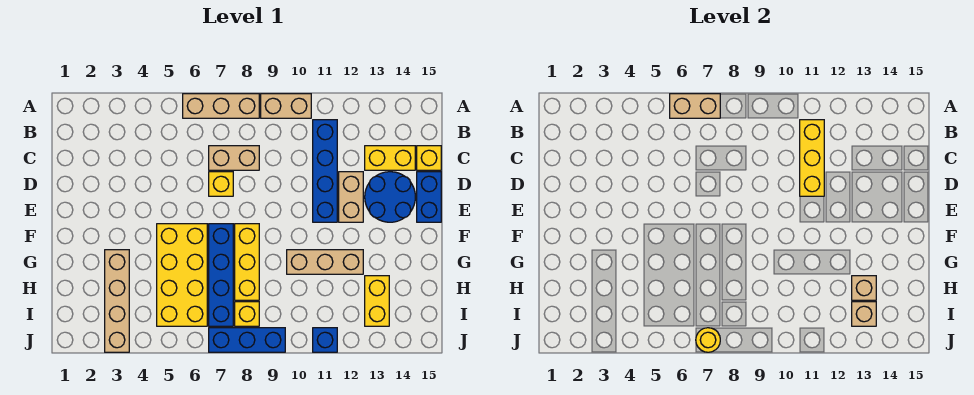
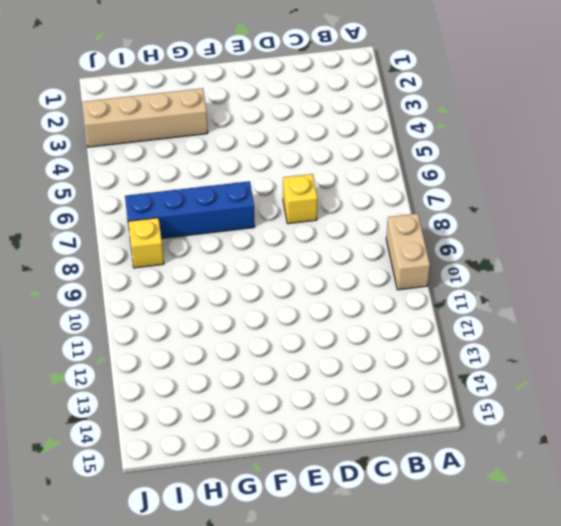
none -> tan 1x3 brick [183,94,259,118]
none -> blue 1x4 brick [313,120,337,222]
none -> tan 1x2 brick [209,146,259,170]

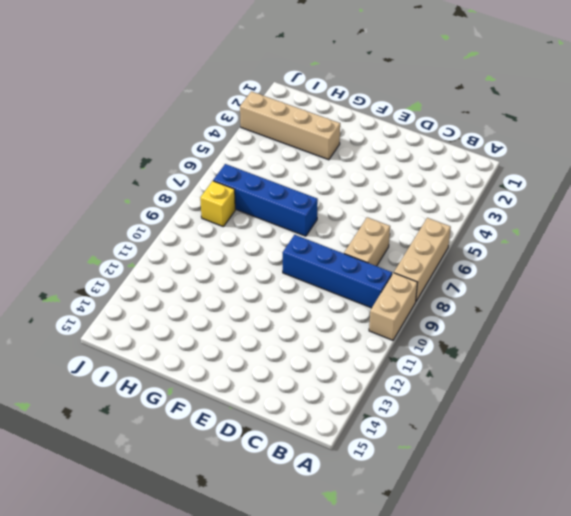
blue 1x4 brick [283,235,392,308] -> blue 1x4 brick moved to [313,120,337,222]
none -> yellow 1x2 brick [365,146,415,170]
none -> yellow 1x1 brick [417,146,441,170]
none -> yellow 1x1 brick [209,172,233,196]

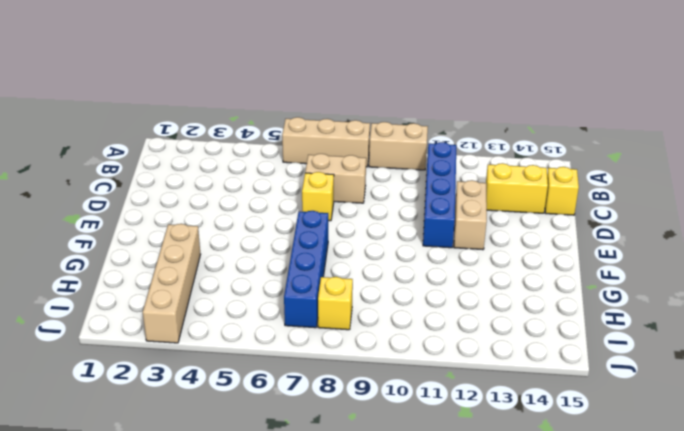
none -> blue 2x2 round brick [365,172,415,222]
none -> blue 1x2 brick [417,172,441,222]
none -> yellow 2x4 brick [157,224,207,326]

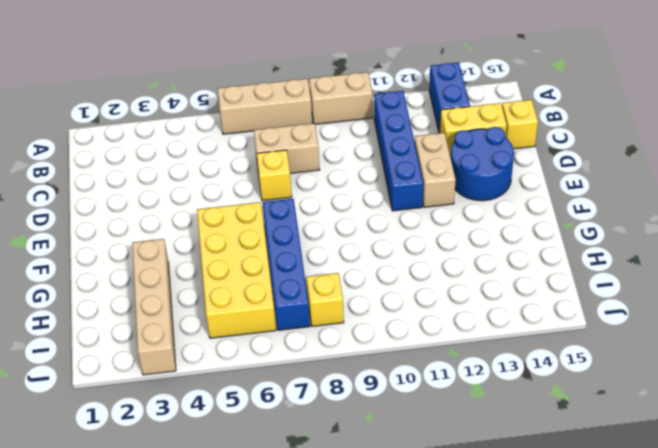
blue 1x2 brick [429,63,470,133] -> blue 1x2 brick moved to [417,172,441,222]
none -> yellow 1x3 brick [235,224,259,300]
none -> tan 1x3 brick [287,250,363,274]
none -> yellow 1x2 brick [365,276,389,326]

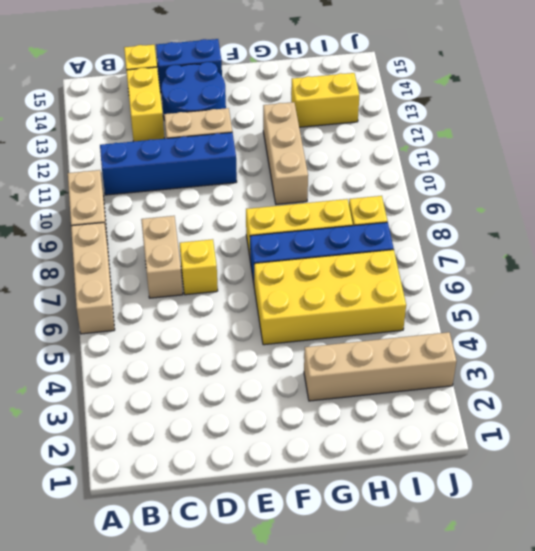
none -> blue 1x3 brick [209,328,285,352]
none -> blue 1x1 brick [313,328,337,352]
none -> tan 1x2 brick [670,94,720,118]

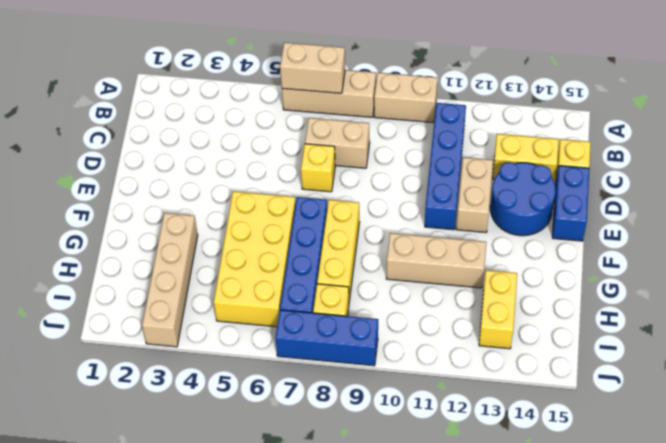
none -> blue 1x1 brick [313,328,337,352]
none -> yellow 1x3 brick [800,120,824,196]
none -> tan 1x1 brick [852,276,876,300]

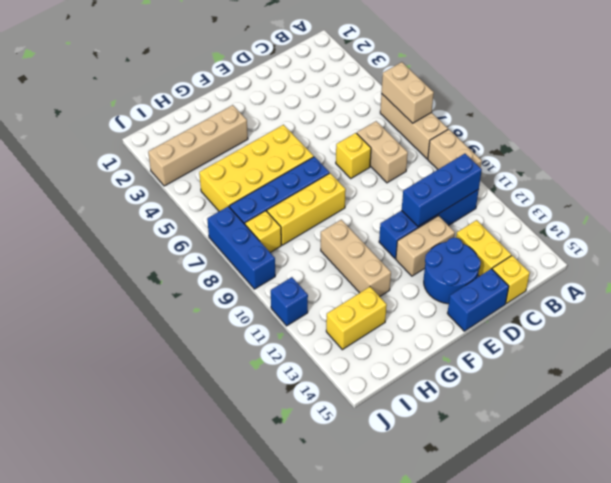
blue 1x3 brick [402,154,482,226] -> yellow 1x3 brick [800,120,824,196]
none -> tan 1x1 brick [852,276,876,300]
none -> tan 1x1 brick [852,302,876,326]
none -> yellow 1x1 round brick [696,328,720,352]

